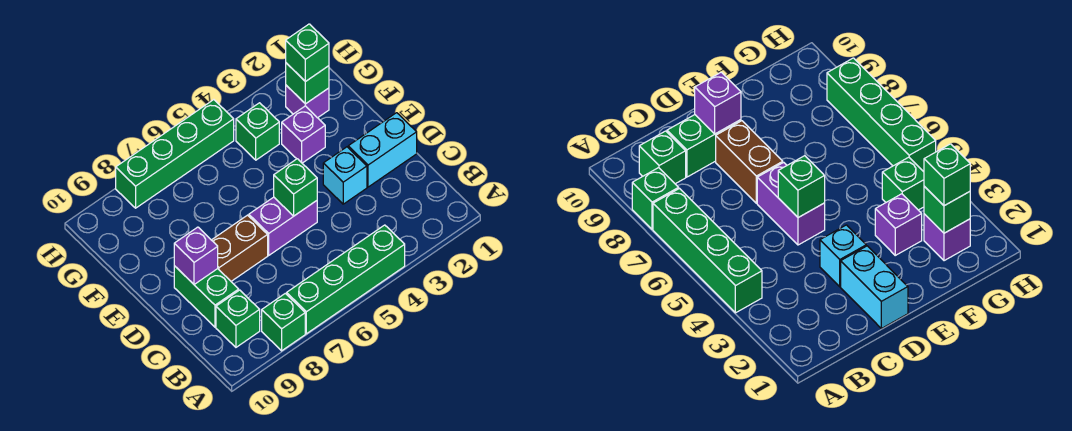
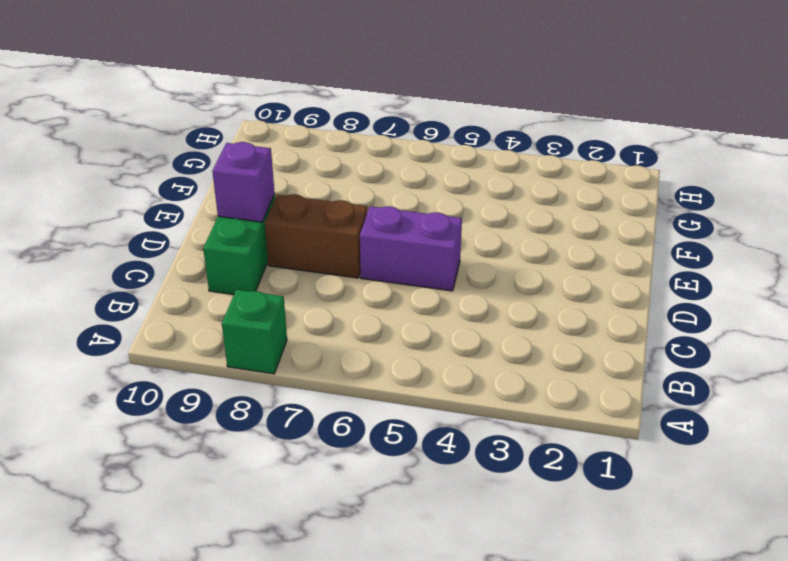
none -> green 1x4 brick [287,225,405,334]
none -> green 1x1 brick [216,290,260,347]
none -> cyan 1x2 brick [348,113,417,187]

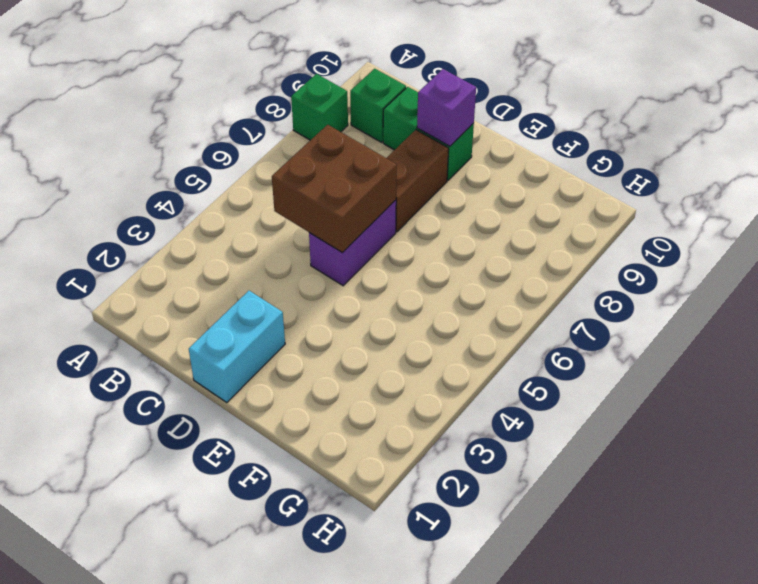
brown 2x2 brick [272,125,397,253] -> green 1x1 brick [274,159,317,216]
none -> green 1x4 brick [287,225,405,334]
none -> cyan 1x1 brick [323,147,367,204]
none -> purple 1x1 brick [282,106,325,163]

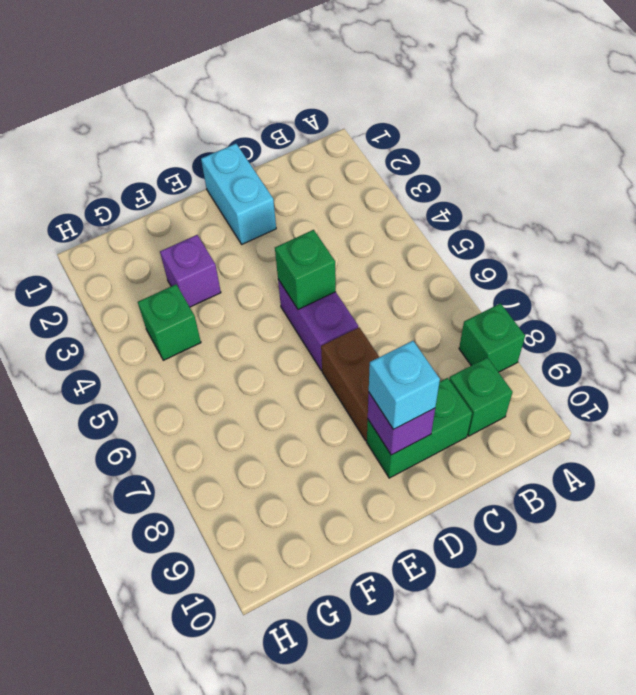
cyan 1x1 brick [369,341,440,429] -> cyan 1x1 brick moved to [323,147,367,204]
none -> green 1x4 brick [287,225,405,334]
none -> purple 1x1 brick [286,85,329,118]
none -> green 1x4 brick [116,100,234,208]

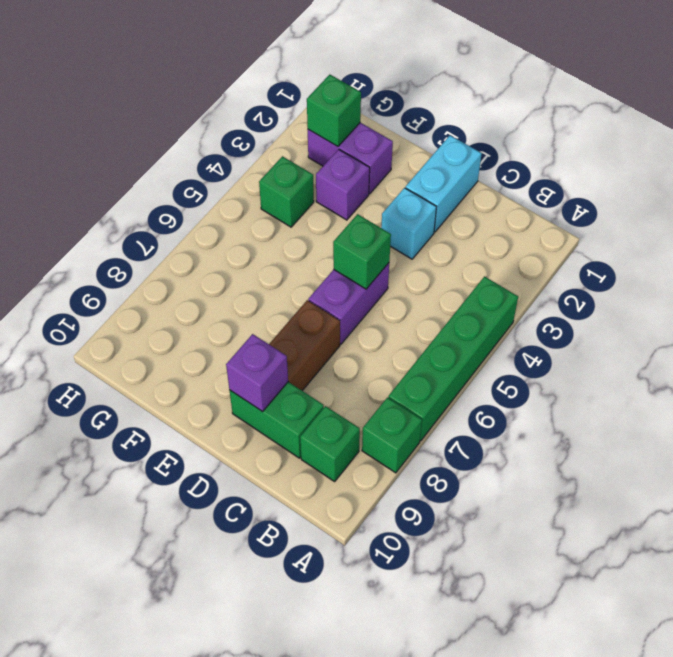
purple 1x2 brick [308,123,393,194] -> purple 1x1 brick [286,85,329,118]
none -> green 1x4 brick [116,100,234,208]
none -> green 1x1 brick [286,24,329,82]

